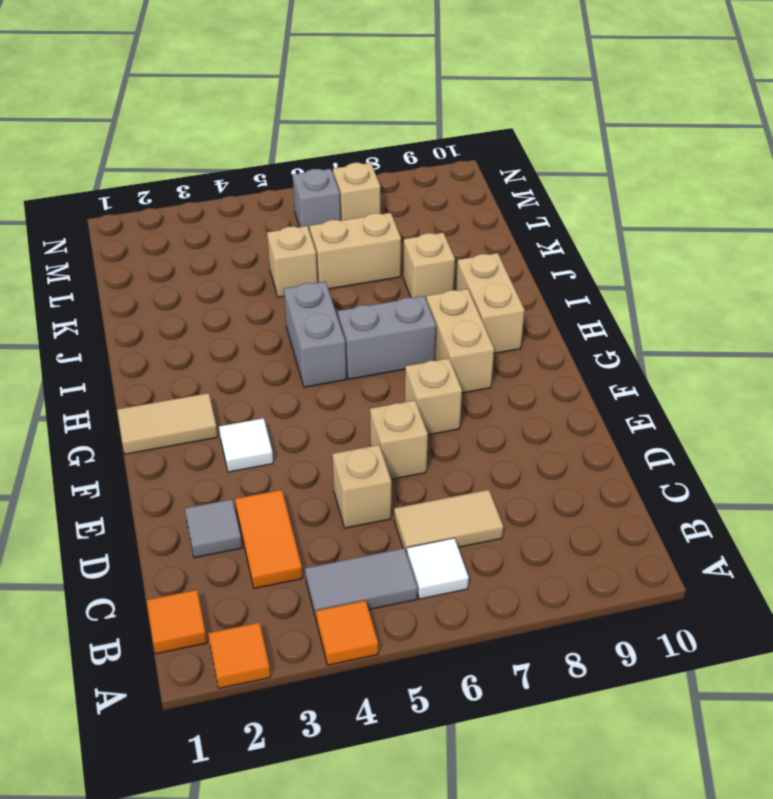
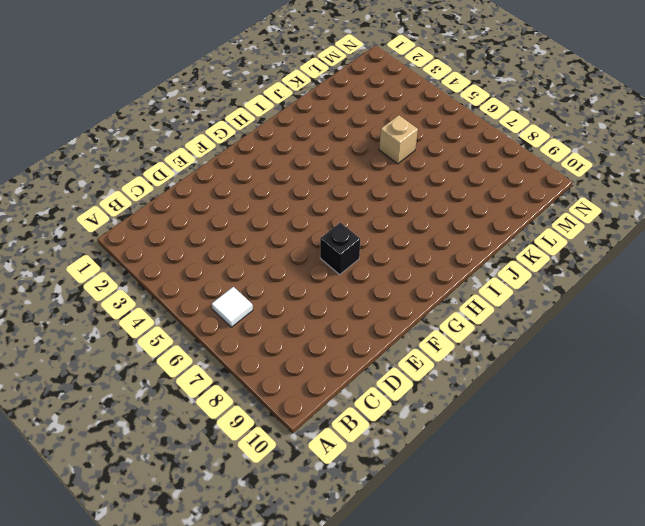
black 1x1 brick [320,222,360,274] -> tan 1x1 brick [405,358,462,435]
none -> orange 1x1 tile [208,622,271,688]
none -> orange 1x1 tile [316,601,378,665]
none -> orange 1x1 tile [147,590,207,654]

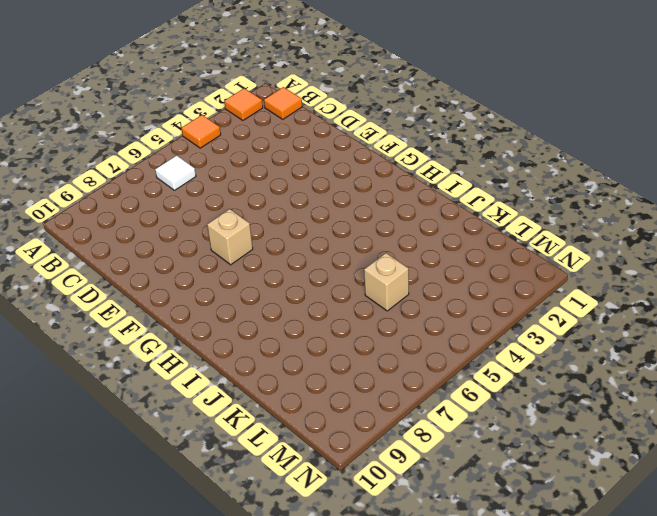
none -> grey 1x2 tile [305,548,417,619]
none -> orange 1x2 tile [235,490,303,589]
none -> tan 1x2 tile [394,490,503,554]

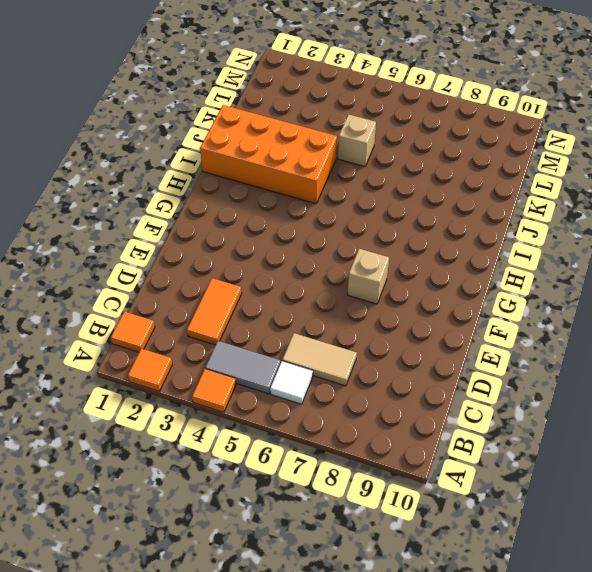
orange 2x4 brick [200,105,337,204] -> none
none -> grey 1x1 tile [185,499,242,558]
none -> tan 1x1 brick [332,445,391,528]
none -> tan 1x1 brick [370,400,428,479]

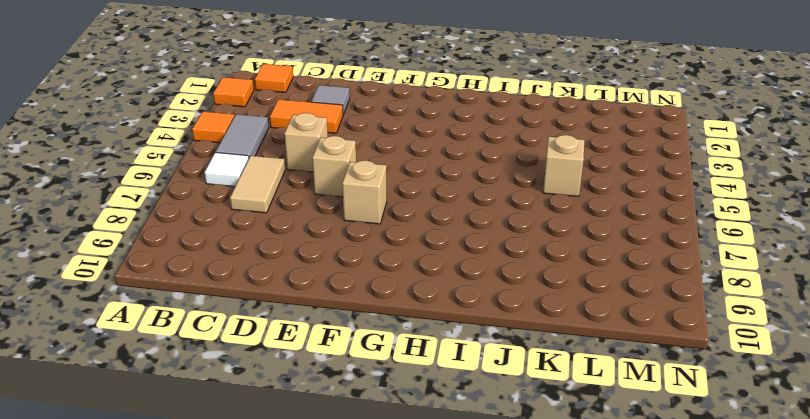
none -> white 1x1 tile [219,418,273,472]
none -> tan 1x2 tile [117,393,218,454]
none -> tan 1x2 brick [426,289,494,393]

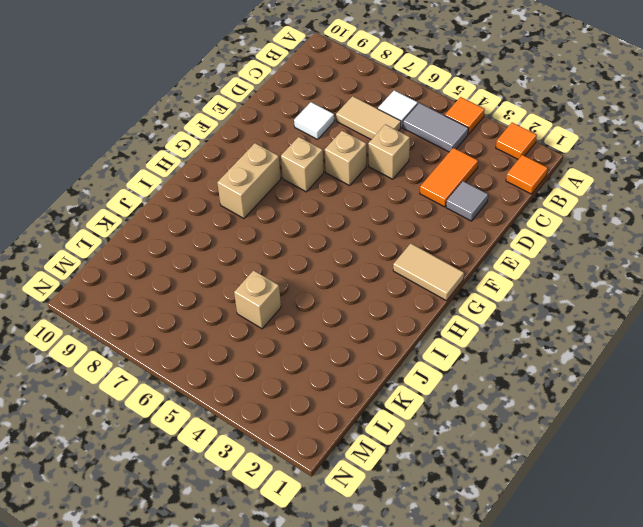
white 1x1 tile [294,102,334,139] -> white 1x1 tile moved to [219,418,273,472]
none -> grey 1x2 brick [284,282,346,387]
none -> grey 1x2 brick [338,296,436,379]
none -> tan 1x2 brick [456,253,525,353]

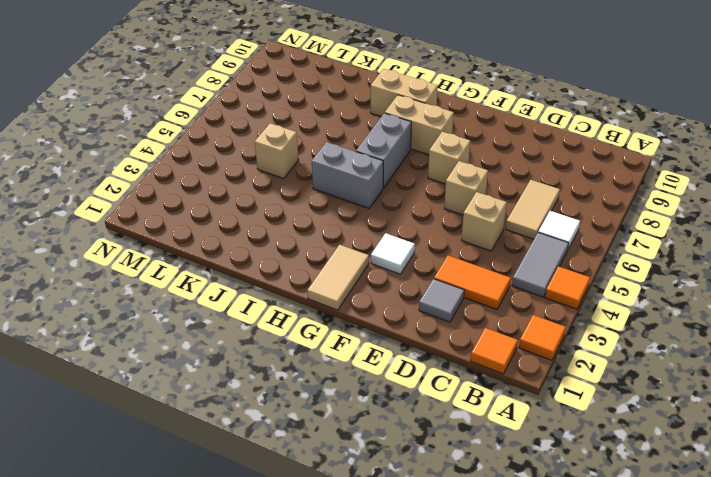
none -> tan 1x1 brick [403,233,455,299]
none -> tan 1x2 brick [309,213,401,289]
none -> grey 1x1 brick [293,169,340,232]

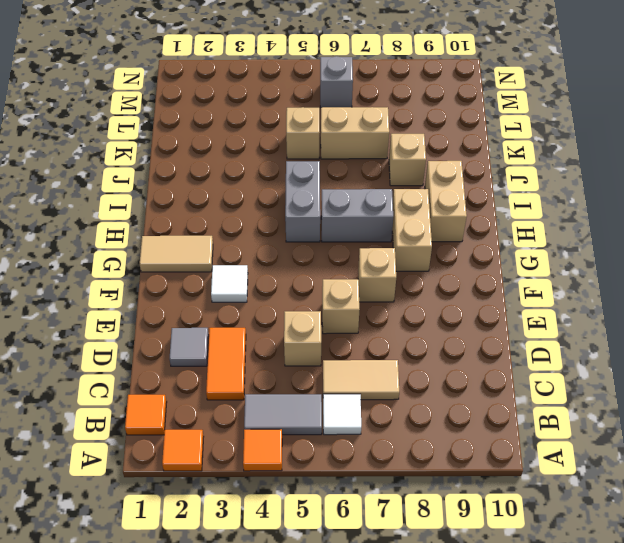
none -> tan 1x1 brick [333,163,380,221]

